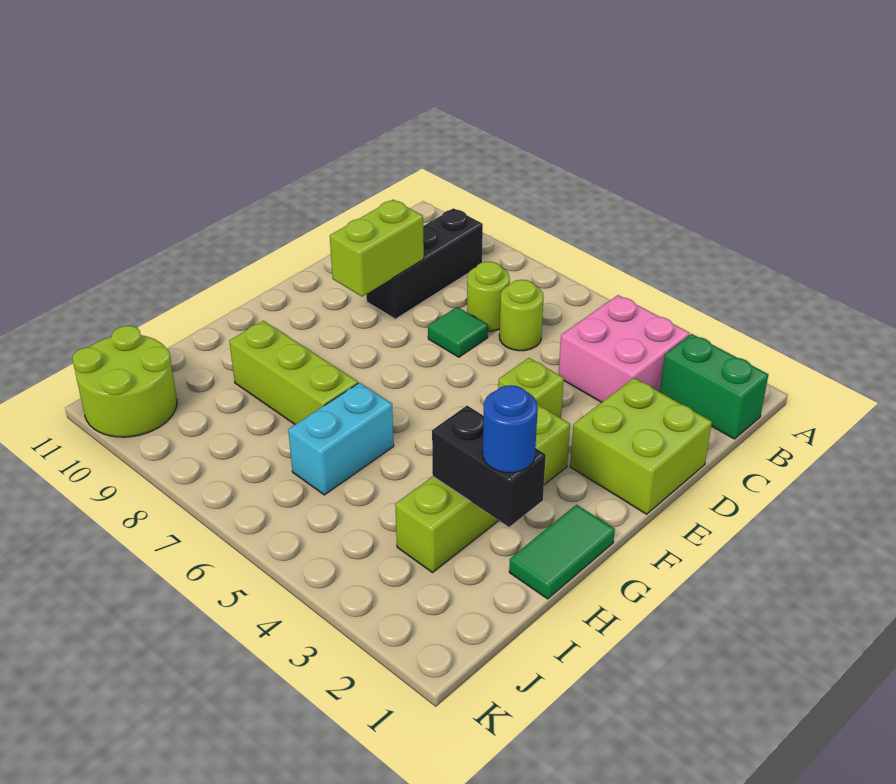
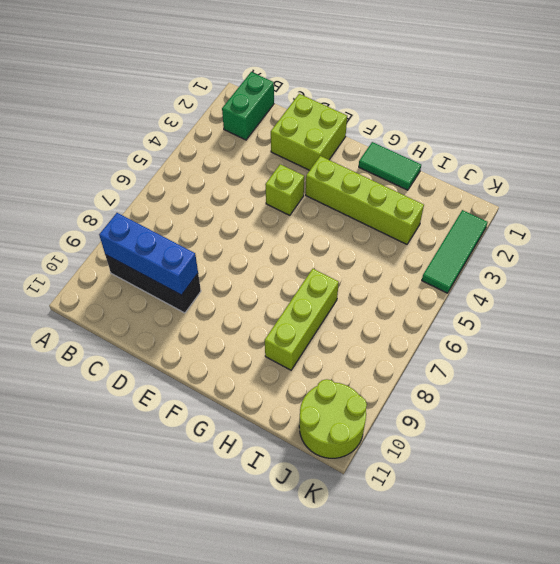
blue 1x3 brick [99,213,198,295] -> lime 1x2 brick [330,200,424,297]
green 1x3 tile [422,210,488,293] -> none
none -> pink 2x2 brick [558,295,690,402]
none -> lime 1x1 round brick [499,280,544,351]
none -> lime 1x1 round brick [467,262,510,331]

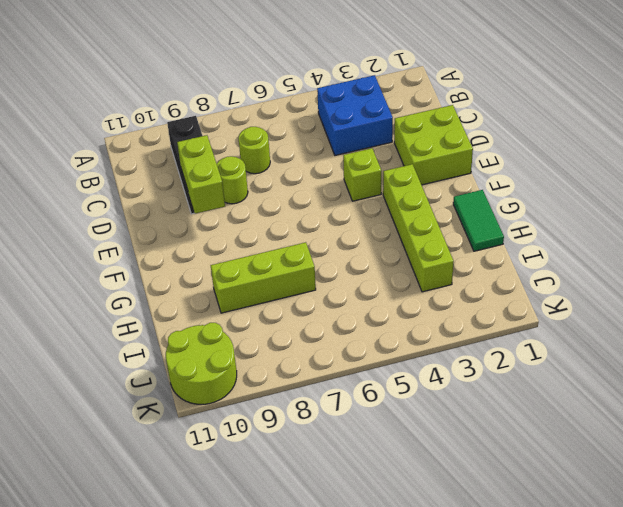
blue 2x2 brick [317,75,393,155] -> pink 2x2 brick [558,295,690,402]
lime 1x1 round brick [217,156,248,204] -> lime 1x1 round brick moved to [499,280,544,351]
none -> green 1x2 brick [660,334,768,439]
none -> green 1x1 tile [428,307,488,357]
none -> cyan 1x2 brick [288,383,394,495]

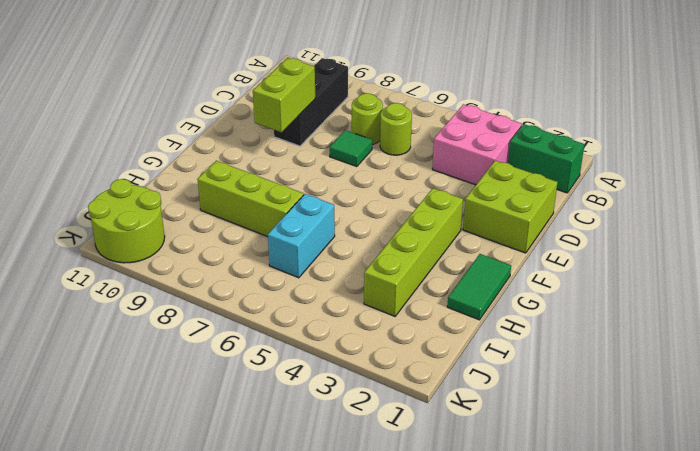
none -> lime 1x1 brick [498,358,564,418]
none -> black 1x2 brick [432,406,546,527]
none -> blue 1x1 round brick [483,385,538,473]

